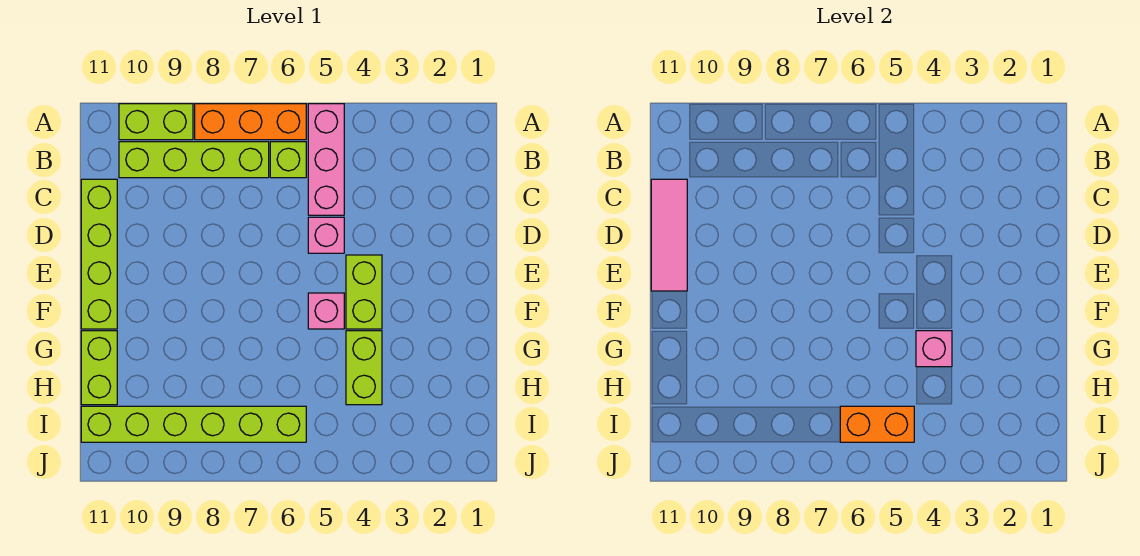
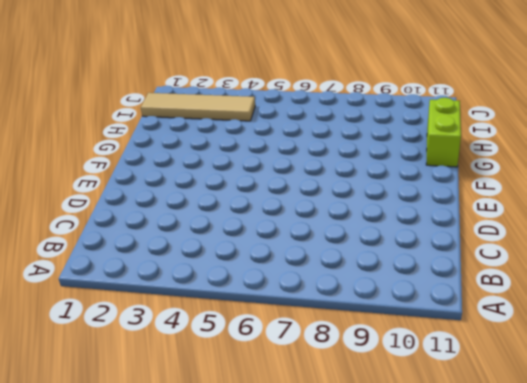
tan 1x4 tile [141,93,255,121] -> none
none -> pink 1x3 brick [308,104,344,215]
none -> orange 1x3 brick [195,104,306,140]
none -> lime 1x2 brick [119,104,193,140]

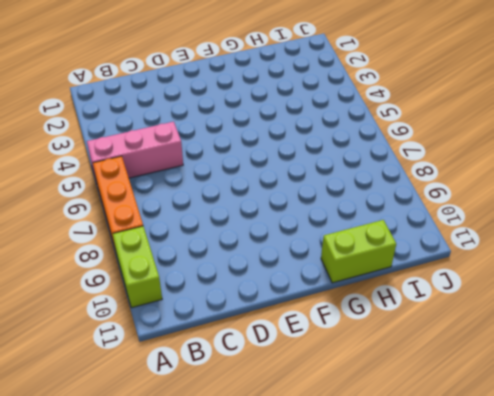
none -> lime 1x1 brick [270,142,306,178]
none -> lime 1x4 brick [119,142,269,178]
none -> lime 1x4 brick [81,179,117,329]

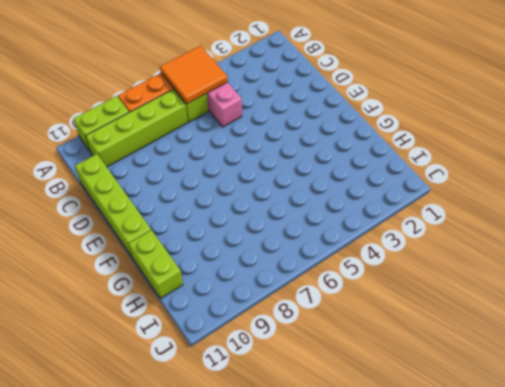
orange 2x2 tile [160,46,228,104] -> none
none -> pink 1x1 brick [308,217,344,253]
none -> lime 1x2 brick [346,255,382,329]
none -> pink 1x1 brick [308,293,344,329]

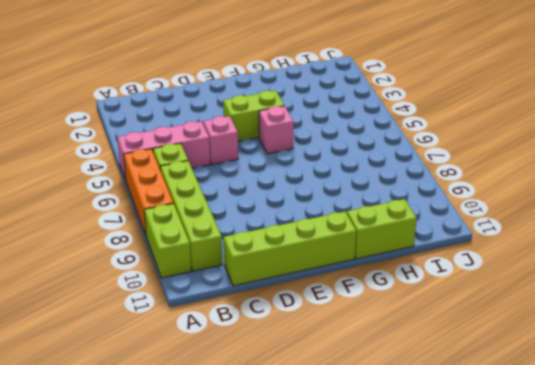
none -> lime 1x2 brick [346,331,382,405]
none -> lime 1x6 brick [81,406,306,442]
none -> pink 1x3 tile [651,179,687,291]

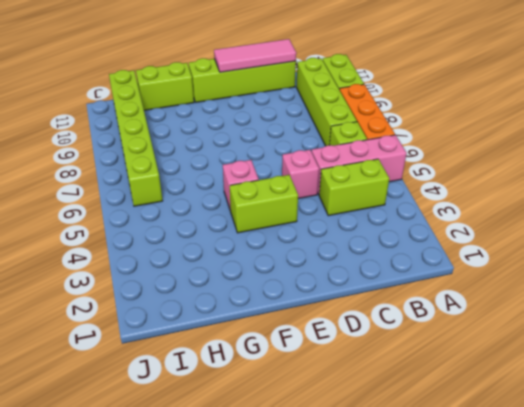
lime 1x2 brick [319,159,389,216] -> lime 1x2 brick moved to [346,331,382,405]
none -> pink 1x1 brick [916,331,952,367]
none -> orange 1x2 brick [840,406,914,442]

